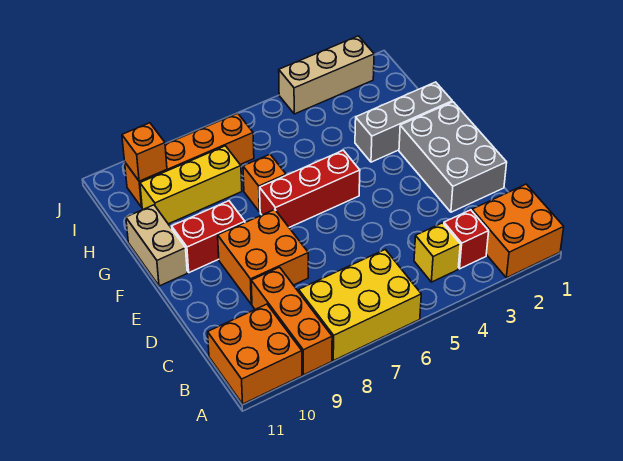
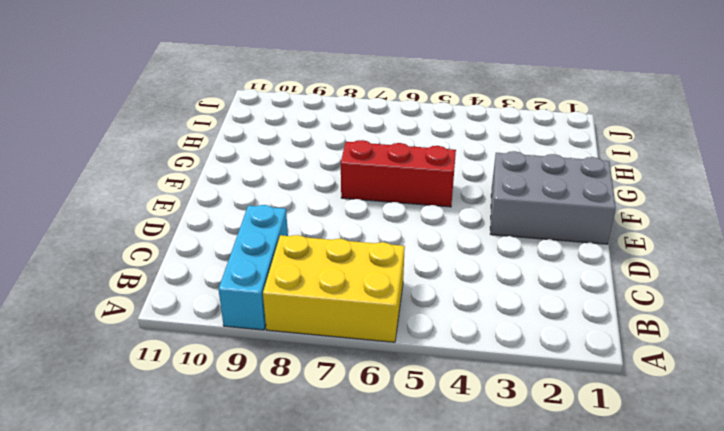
cyan 1x3 brick [218,205,288,330] -> orange 1x3 brick [251,267,332,375]
grey 2x3 brick [490,151,616,244] -> grey 2x3 brick turned to [399,102,507,212]
none -> orange 2x2 brick [472,184,564,278]
none -> orange 2x2 brick [208,304,302,404]
none -> red 1x1 brick [444,210,489,269]

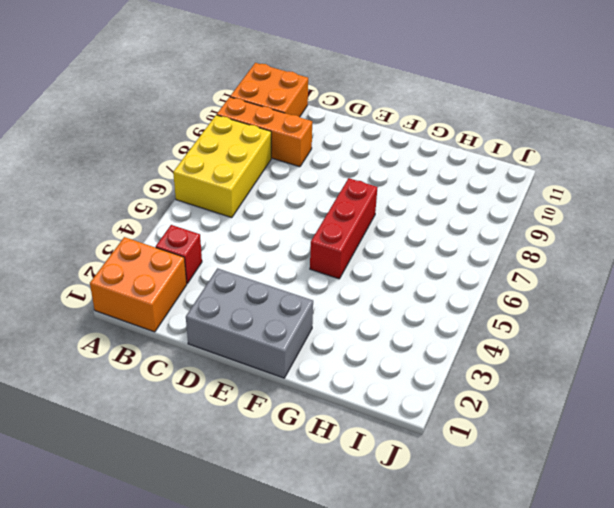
none -> yellow 1x1 brick [414,223,460,282]
none -> orange 2x2 brick [218,210,308,304]
none -> red 1x2 brick [172,201,245,273]

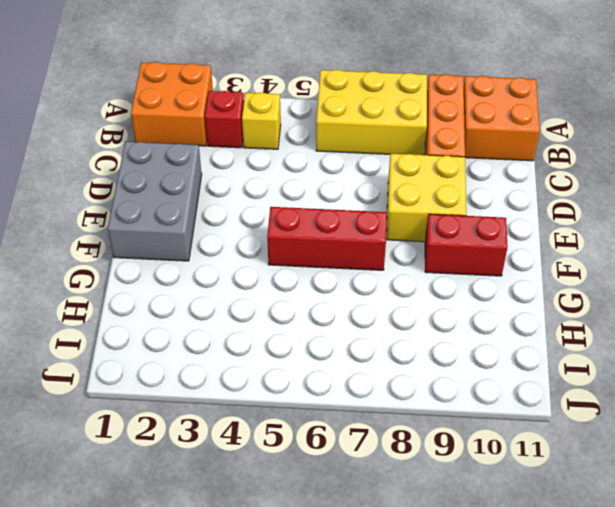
yellow 2x2 brick [387,154,466,242] -> orange 2x2 brick [218,210,308,304]
none -> tan 1x2 brick [126,205,187,286]
none -> grey 1x3 brick [355,82,452,162]
none -> orange 1x1 brick [243,154,286,212]

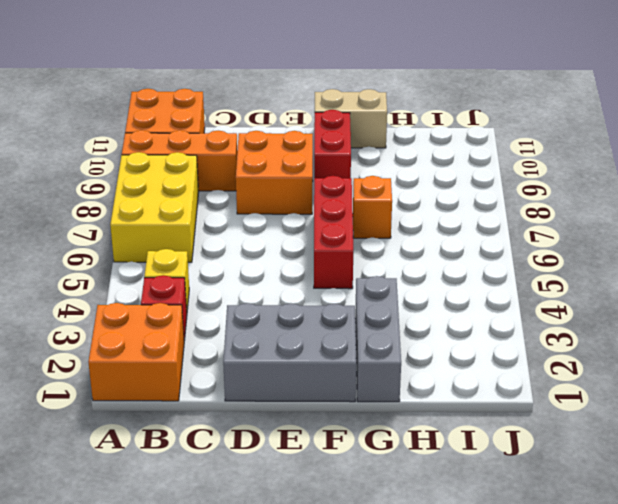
none -> yellow 1x3 brick [140,146,242,224]
none -> orange 1x4 brick [125,113,254,207]
none -> tan 1x3 brick [279,36,374,114]

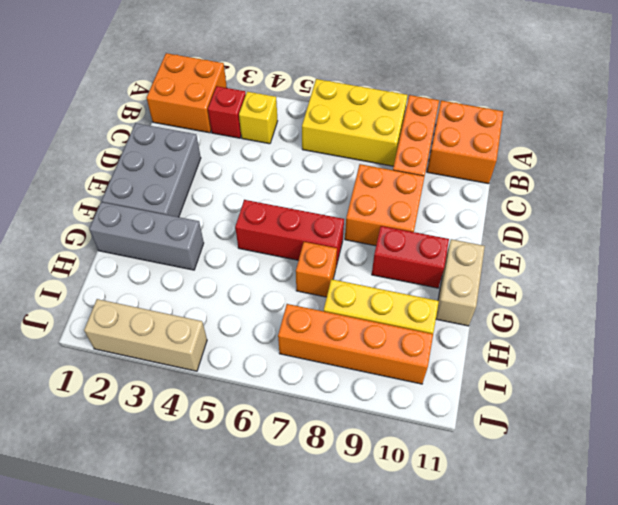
none -> orange 1x1 brick [122,123,167,181]

